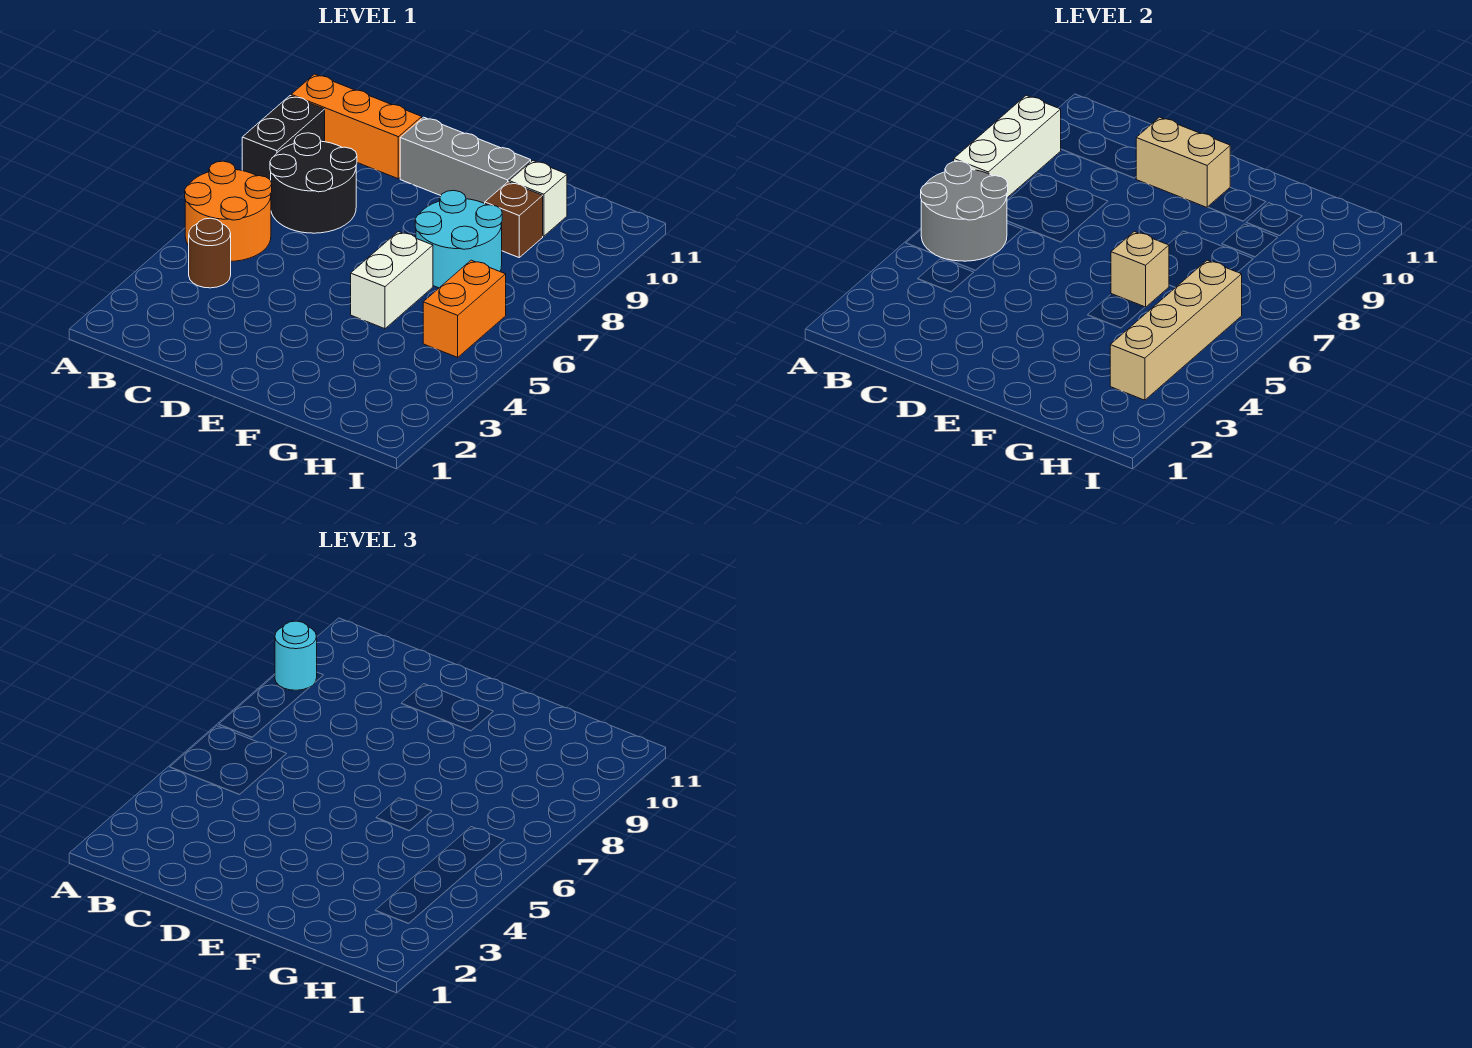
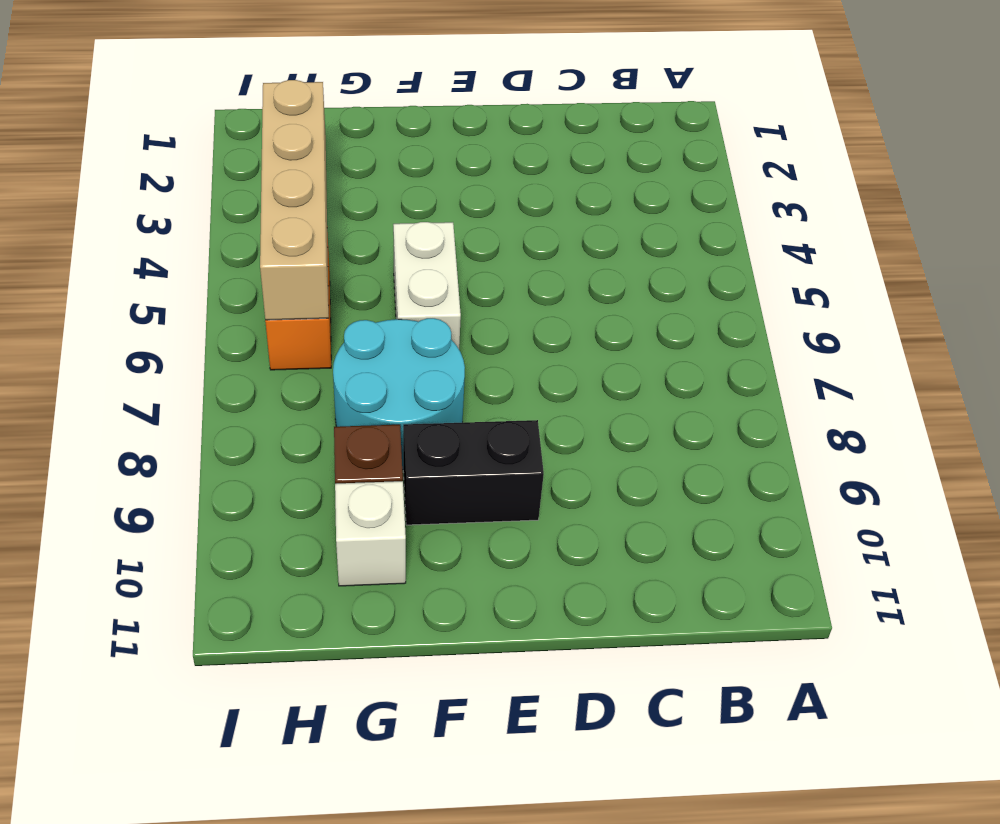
black 1x2 brick [403,420,544,525] -> black 1x2 brick turned to [242,96,325,180]
none -> orange 2x2 round brick [185,161,272,261]
none -> orange 1x3 brick [291,74,422,179]
none -> brown 1x1 round brick [189,218,231,288]

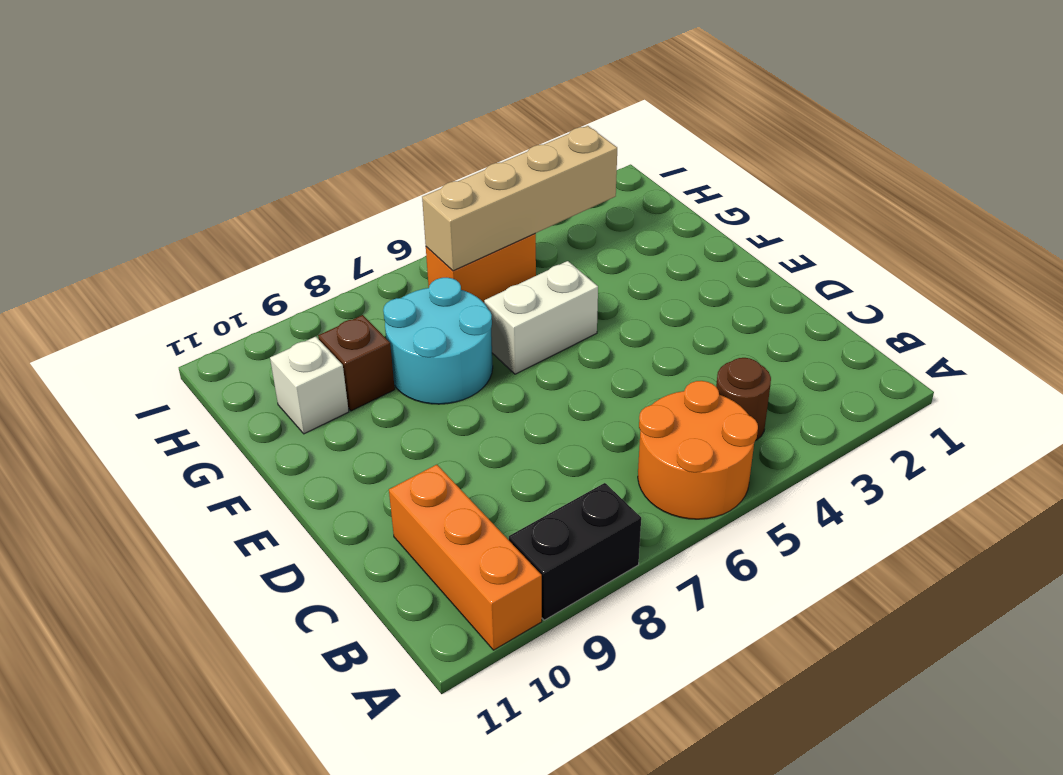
none -> black 2x2 round brick [270,133,357,233]
none -> grey 1x3 brick [400,117,531,203]
none -> grey 2x2 round brick [921,161,1008,261]

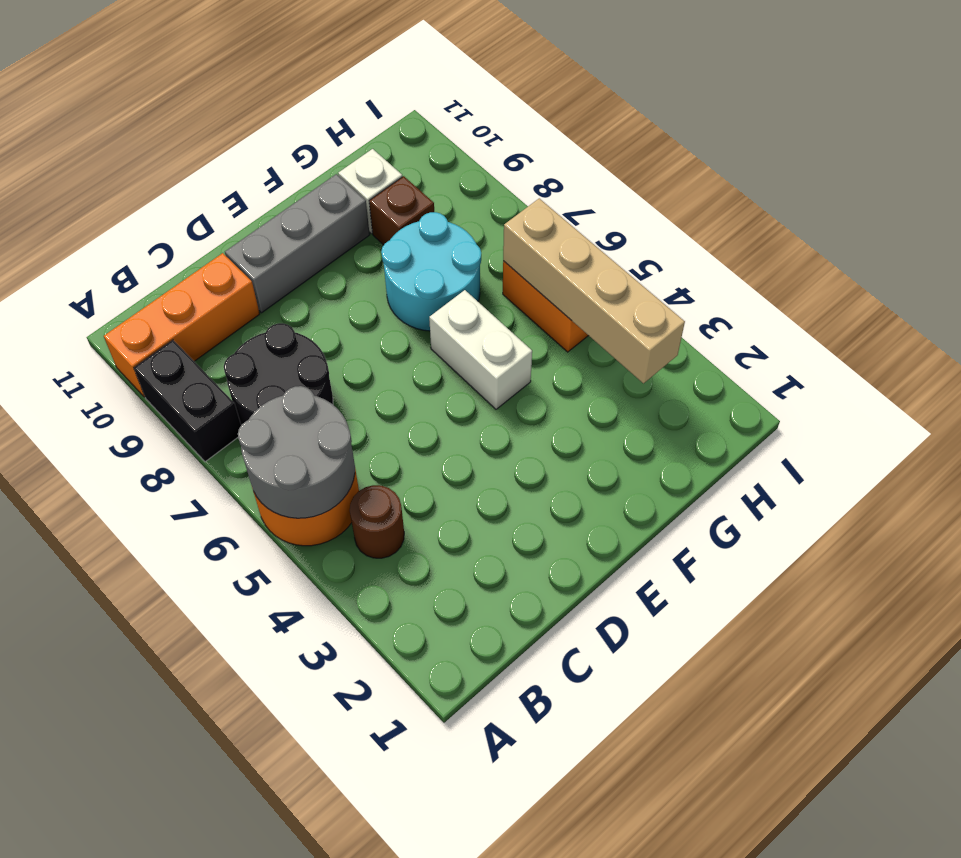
none -> white 1x3 brick [954,96,1061,198]
none -> tan 1x2 brick [1136,117,1230,207]
none -> tan 1x1 brick [1111,232,1169,307]

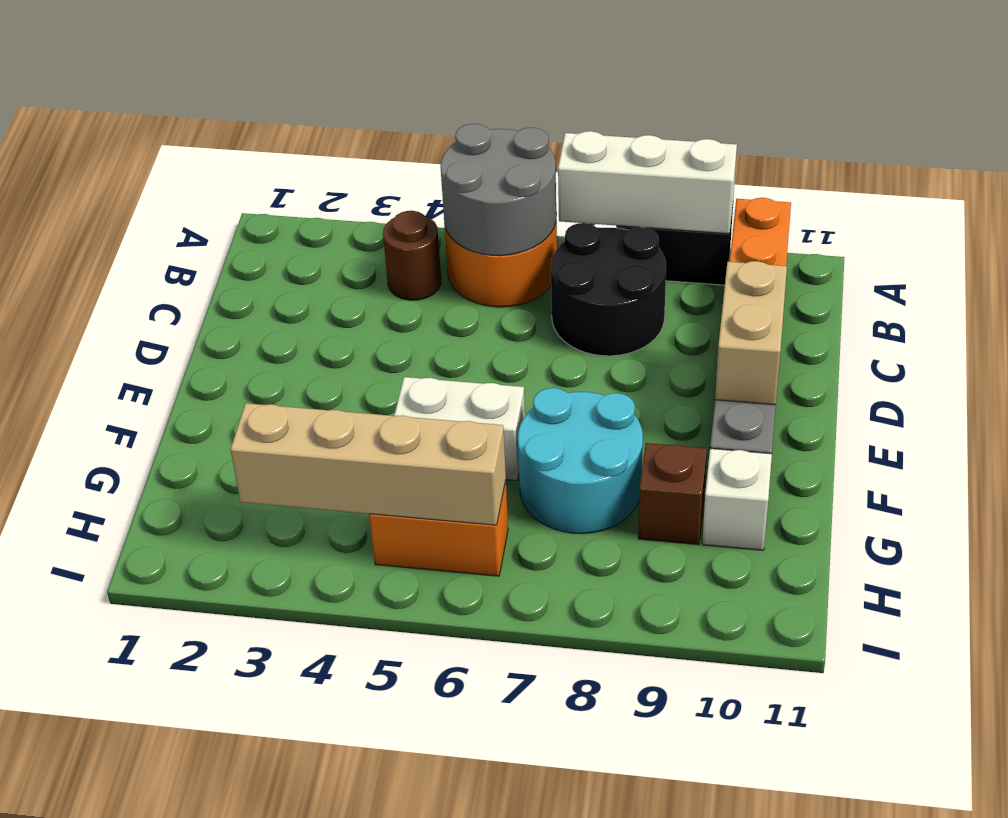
none -> tan 1x1 brick [1111,232,1169,307]
none -> cyan 1x1 round brick [275,621,317,690]

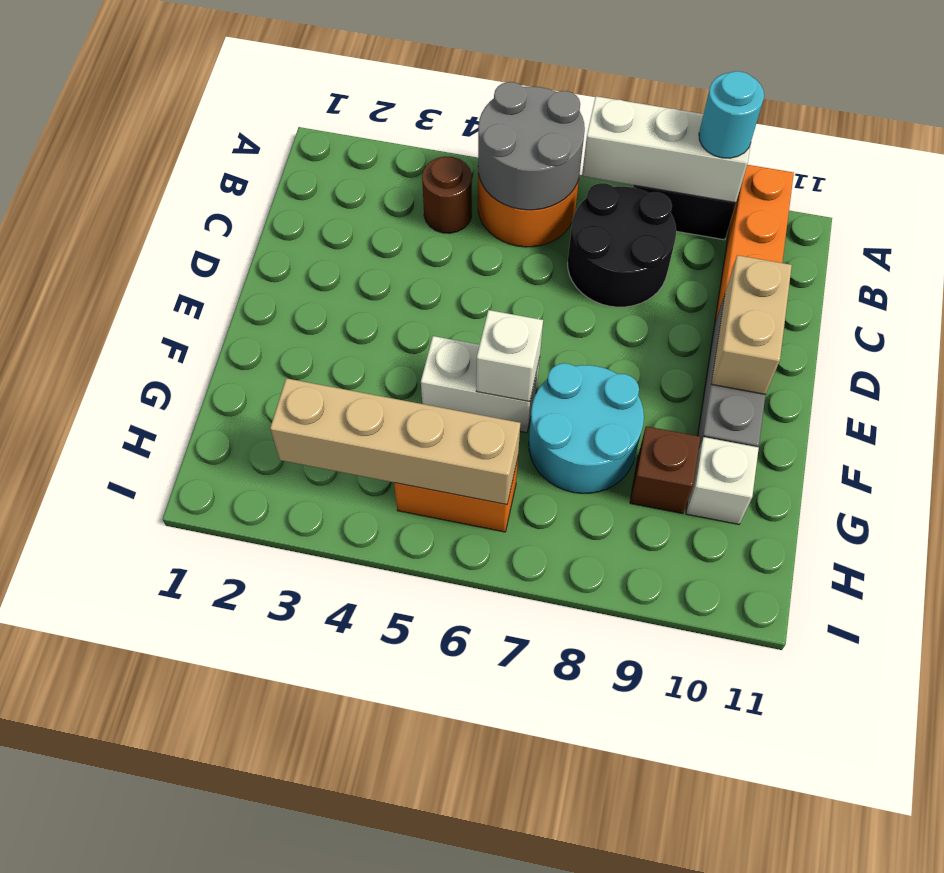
white 1x1 brick [476,310,543,402] -> tan 1x1 brick [1111,232,1169,307]

